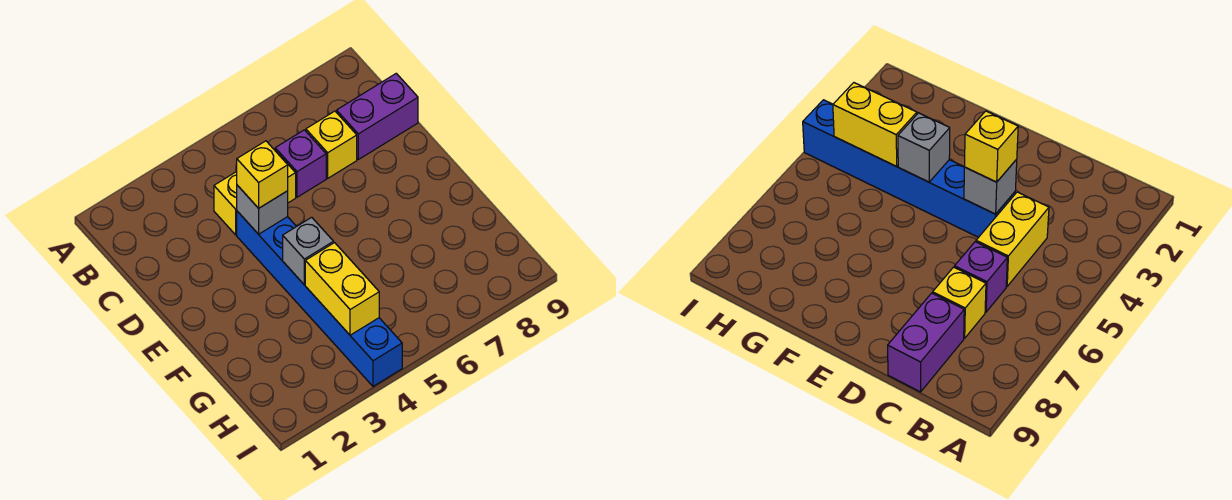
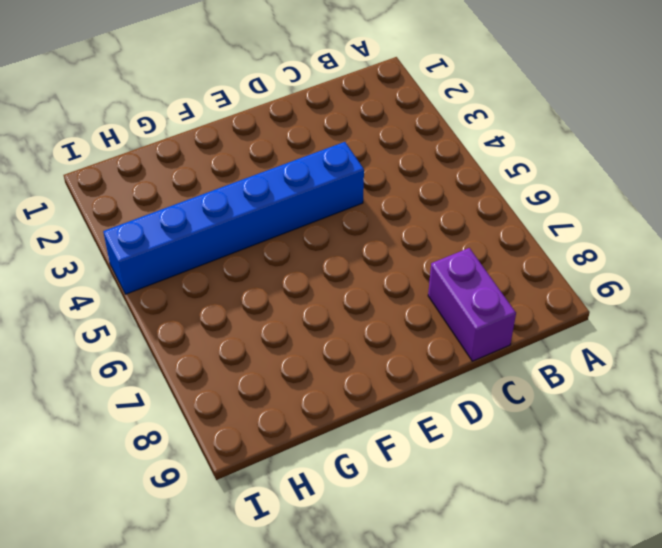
none -> yellow 1x2 brick [214,149,296,235]
none -> purple 1x1 brick [275,130,326,197]

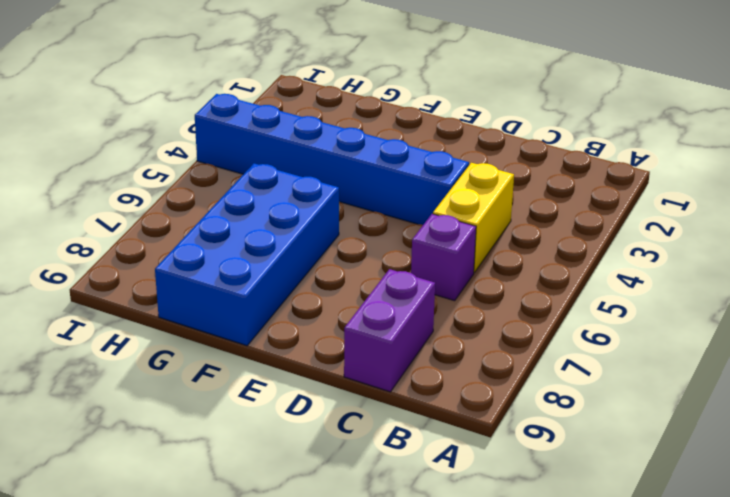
blue 2x4 brick [155,164,339,346] -> none
none -> yellow 1x1 brick [306,111,357,178]
none -> grey 1x1 brick [237,185,288,234]

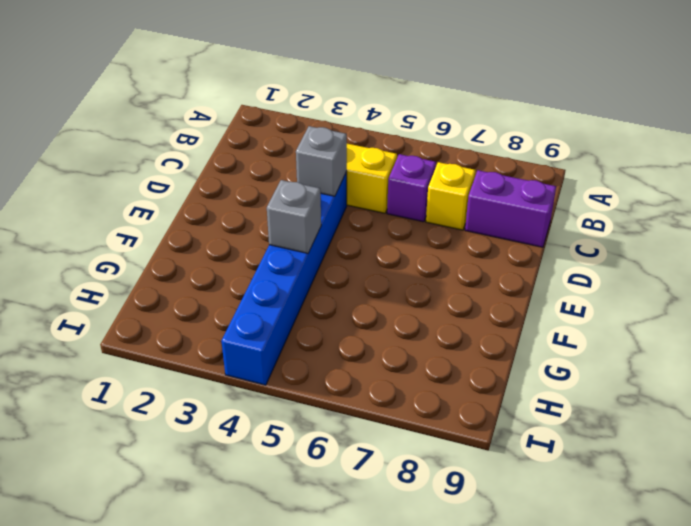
none -> yellow 1x2 brick [305,243,379,335]
none -> yellow 1x1 brick [237,141,288,208]

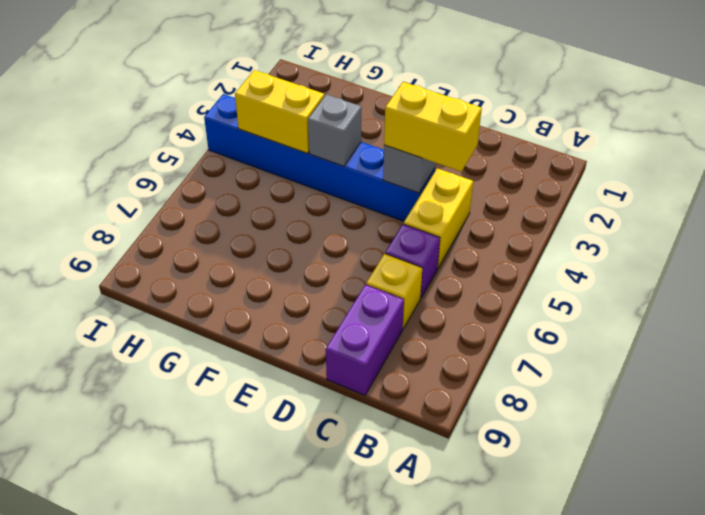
yellow 1x2 brick [384,82,482,172] -> yellow 1x1 brick [237,141,288,208]

